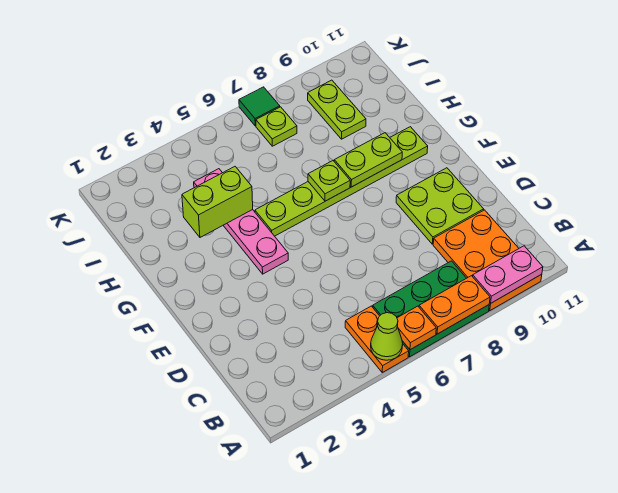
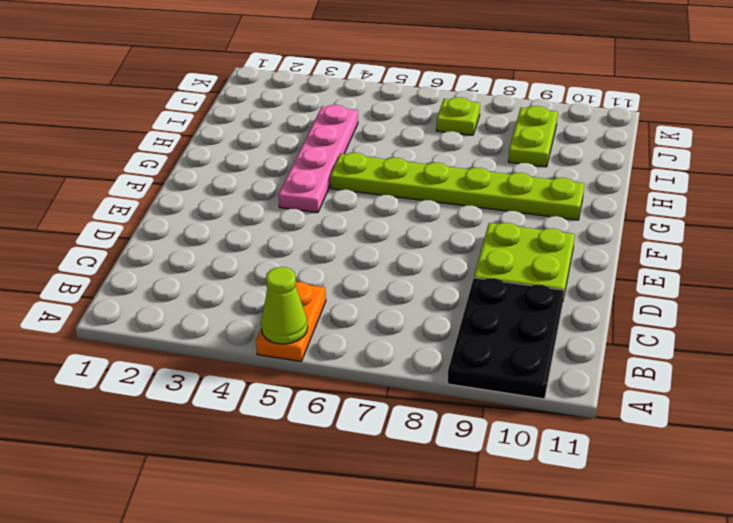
black 2x3 plate [448,278,564,399] -> orange 2x3 plate [433,210,542,311]
none -> green 2x3 plate [373,261,489,357]
none -> green 1x1 tile [239,87,280,126]
none -> orange 1x1 plate [397,306,436,350]

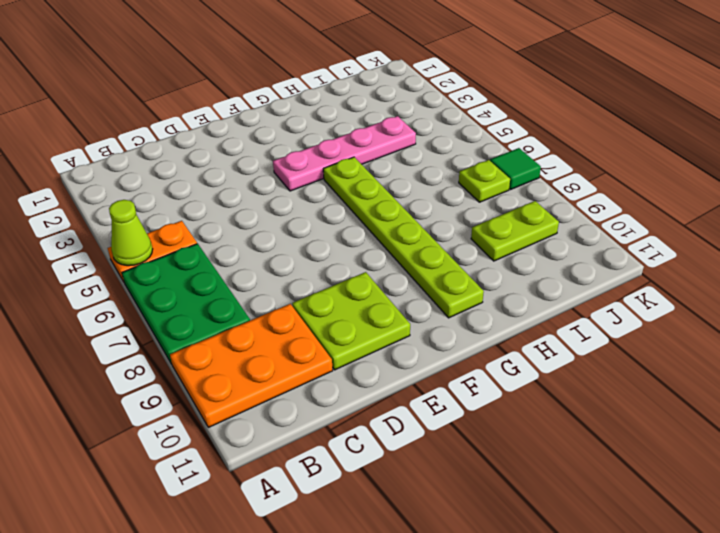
none -> orange 1x1 plate [397,306,436,350]
none -> orange 1x2 plate [419,276,490,334]
none -> pink 1x2 plate [473,246,543,303]

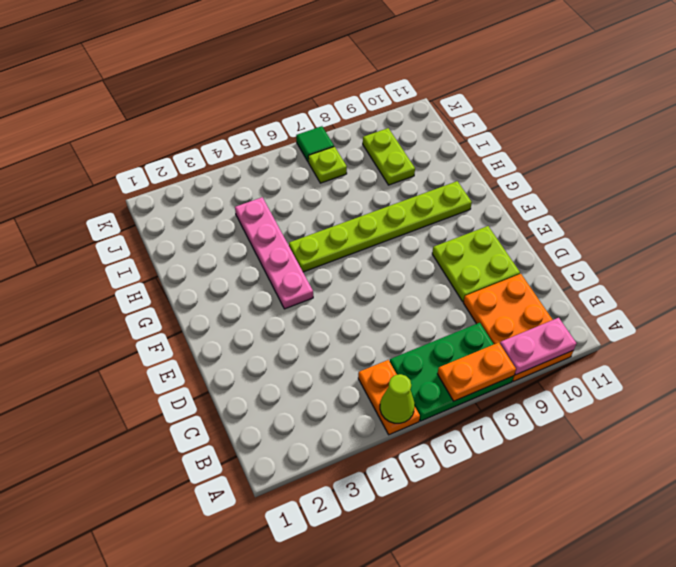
none -> orange 1x1 plate [397,306,436,350]
none -> lime 1x1 plate [308,161,350,201]
none -> lime 1x2 plate [334,133,402,187]

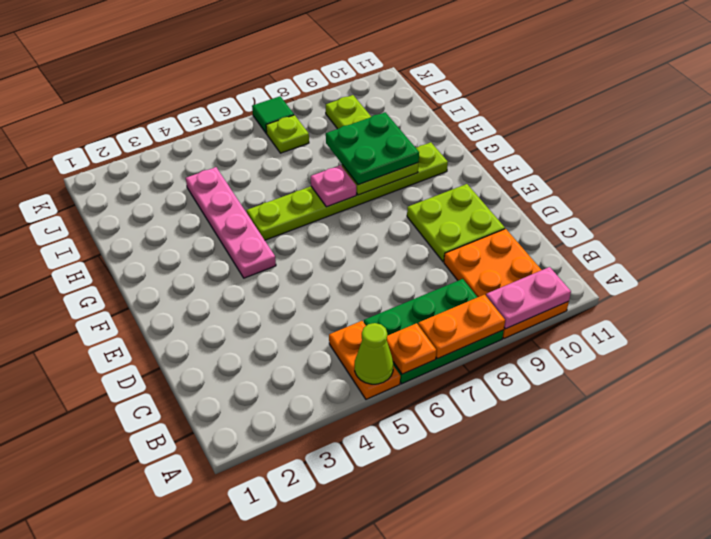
pink 1x1 plate [311,165,356,207] -> lime 1x1 plate [308,161,350,201]
green 2x2 plate [326,112,419,185] -> none
none -> lime 1x2 brick [182,167,253,237]

